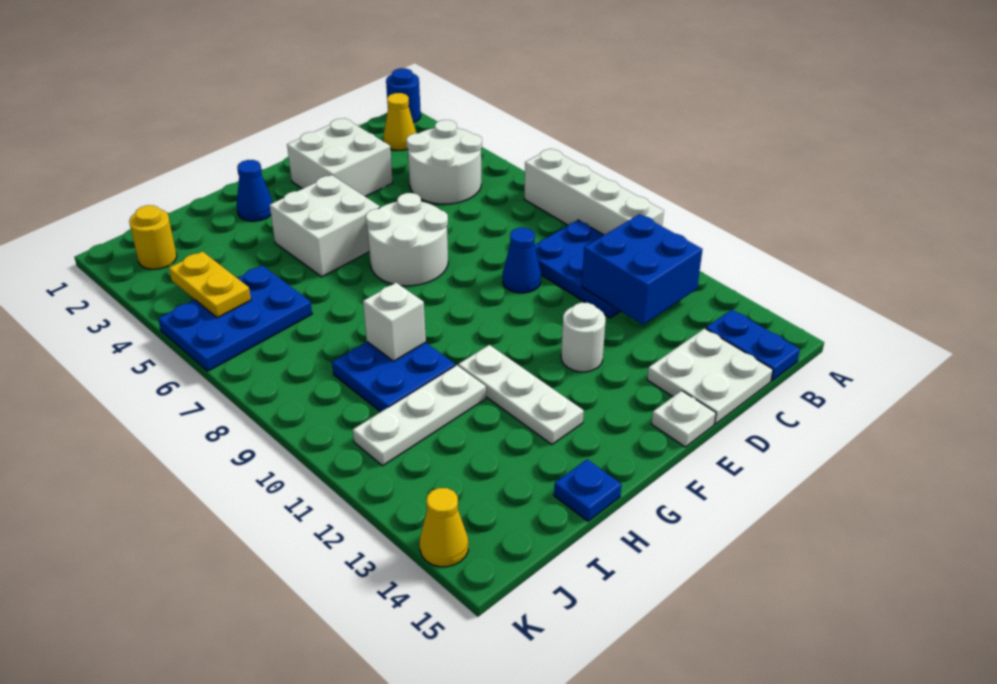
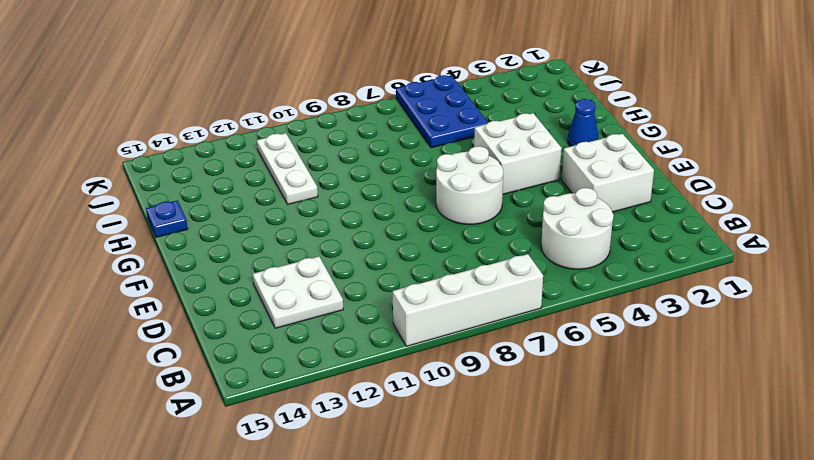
white 2x2 plate [253,256,343,328] -> white 2x2 plate moved to [647,328,773,424]
none -> blue 1x1 round brick [386,68,421,123]
none -> yellow 1x1 cone [383,93,416,150]
none -> blue 2x3 plate [534,220,621,318]

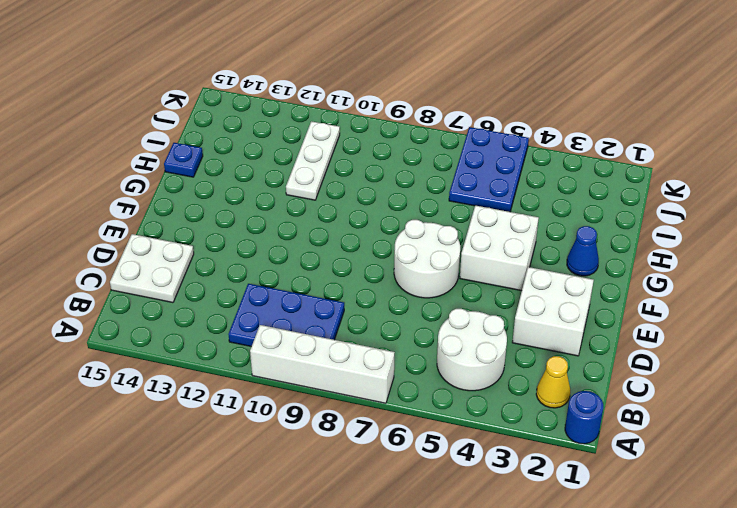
none -> blue 1x2 plate [706,310,800,381]
none -> blue 1x1 cone [503,228,541,293]
none -> white 1x1 round brick [561,303,606,372]

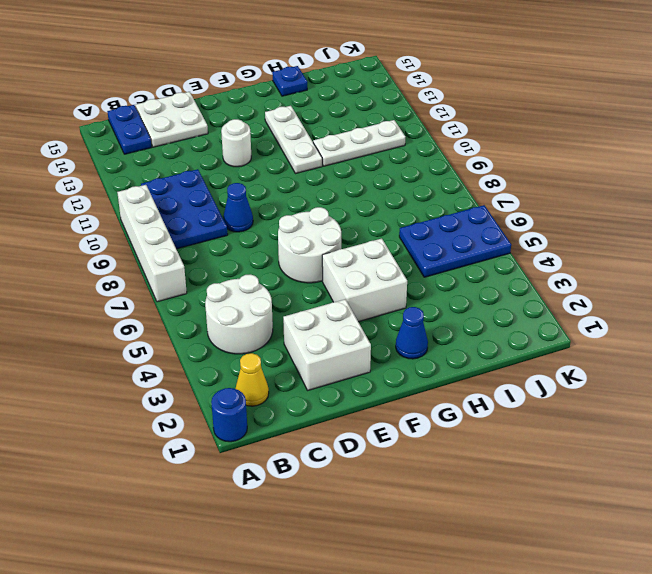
none -> white 1x1 plate [652,391,716,447]
none -> blue 2x2 plate [332,342,455,412]
none -> yellow 1x1 round brick [129,205,177,269]

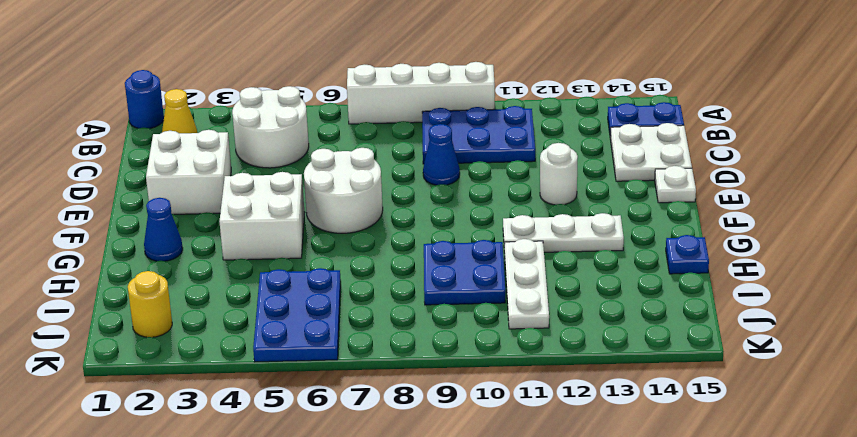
none -> yellow 1x1 cone [420,488,468,567]
none -> blue 2x2 brick [582,214,703,325]
none -> white 1x1 brick [363,283,426,361]

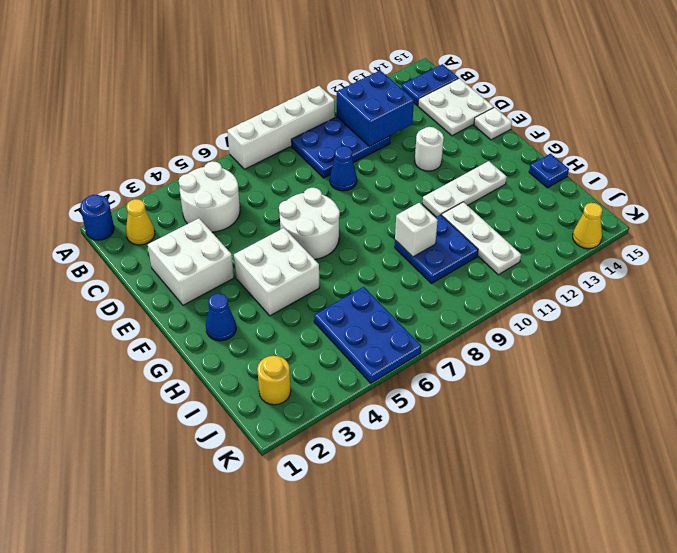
none -> yellow 1x2 plate [169,251,251,318]

